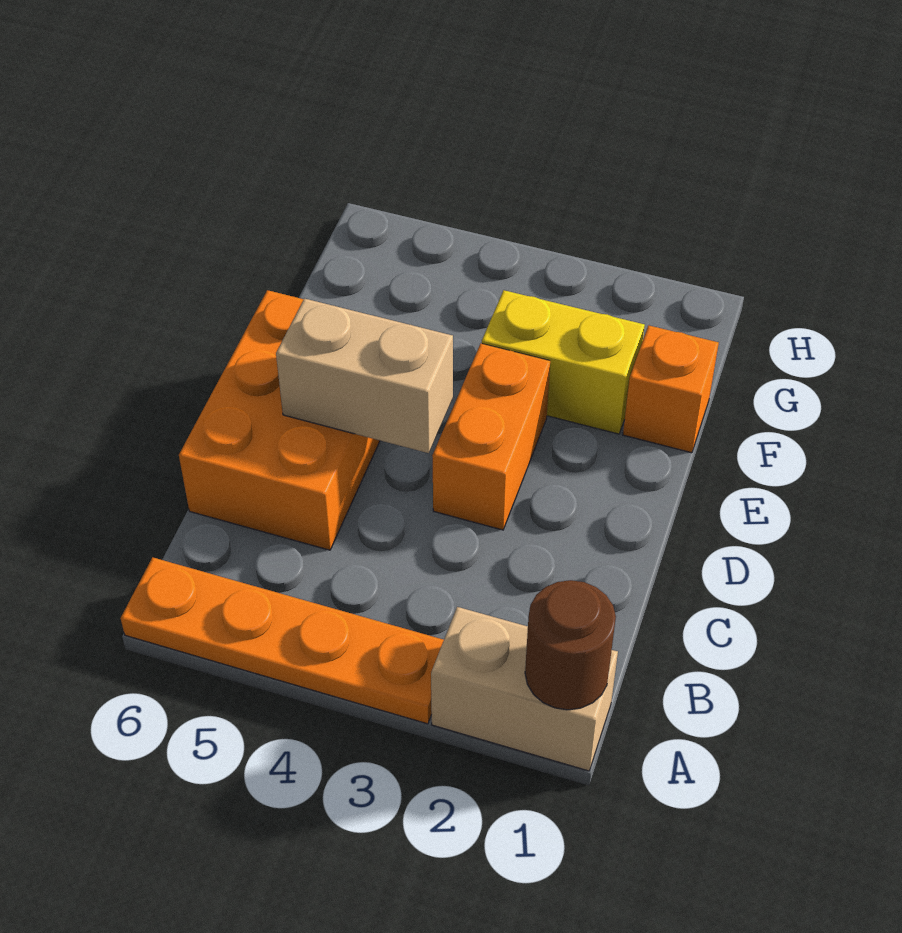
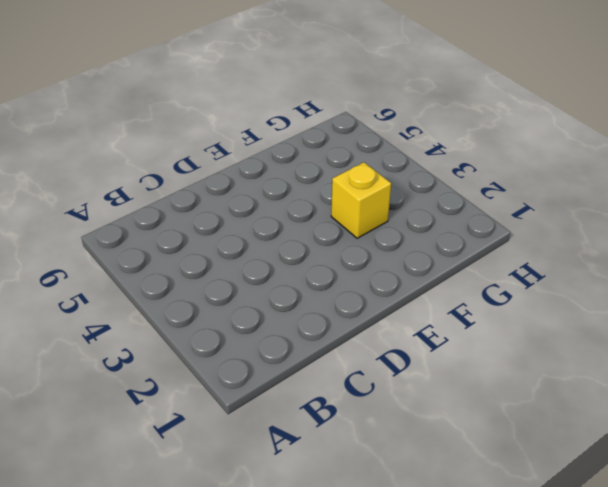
yellow 1x1 brick [331,162,391,238] -> yellow 1x2 brick [482,290,645,434]
none -> tan 1x2 brick [431,607,618,771]
none -> orange 1x4 plate [121,557,444,724]

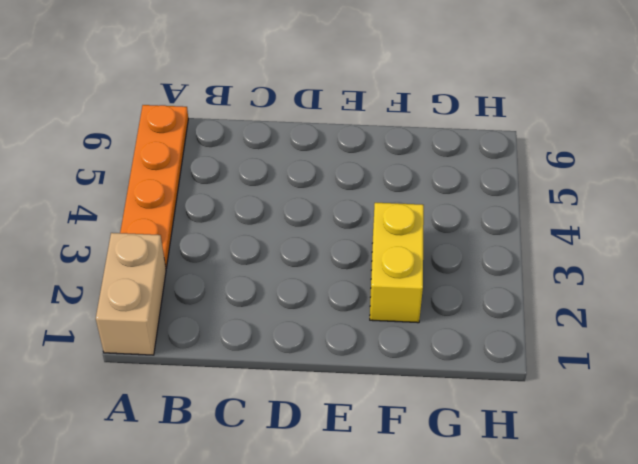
none -> orange 2x3 brick [179,290,380,550]
none -> orange 1x2 brick [432,343,550,530]

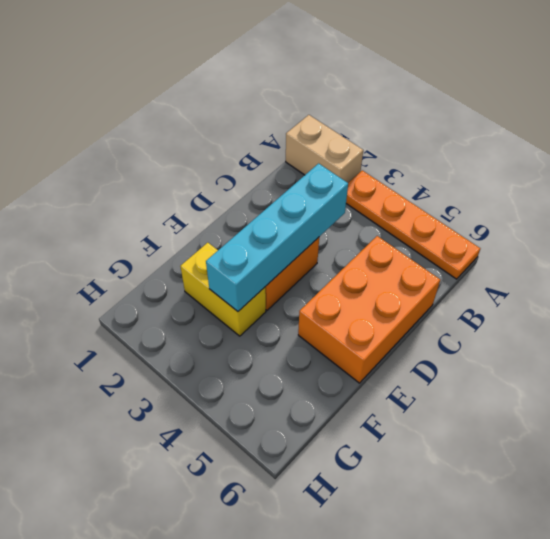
cyan 1x4 brick [206,163,348,311] -> none
none -> orange 1x1 brick [623,325,719,453]
none -> brown 1x1 round brick [525,580,616,710]

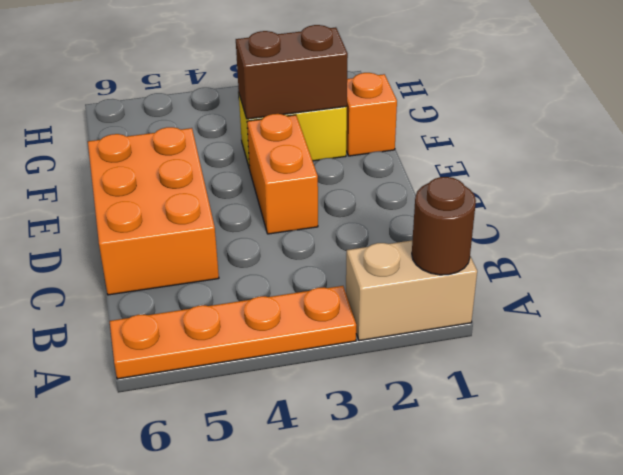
brown 1x2 brick [236,25,348,119] -> none
none -> tan 1x2 brick [276,299,453,453]

